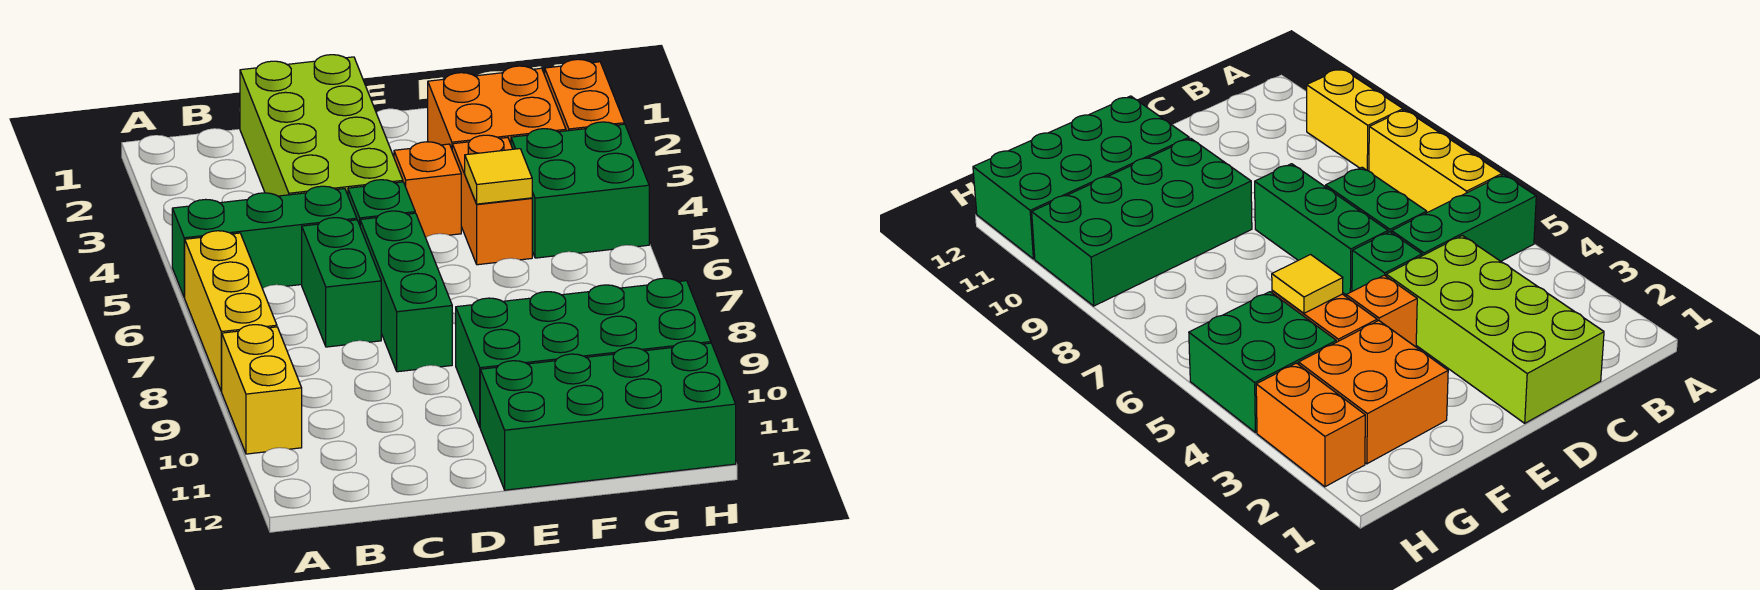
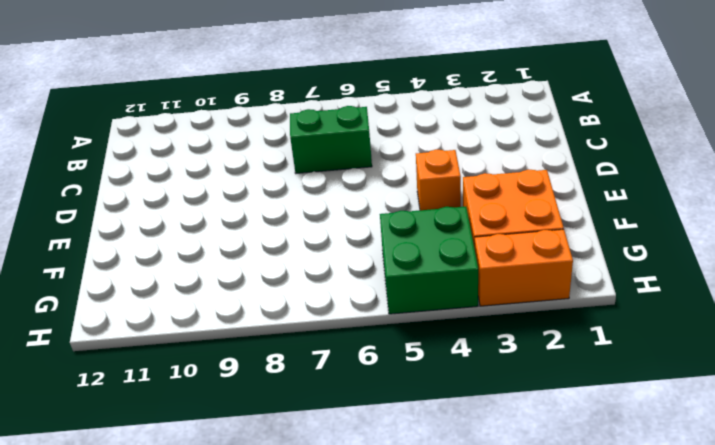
none -> green 1x3 brick [172,186,357,297]
none -> yellow 1x3 brick [184,231,277,391]
none -> yellow 1x2 brick [221,325,302,454]

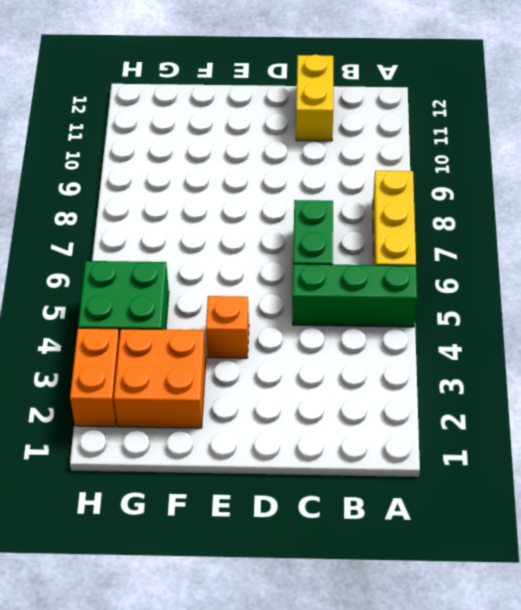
yellow 1x2 brick [296,55,333,141] -> yellow 1x2 brick moved to [221,325,302,454]
none -> lime 2x4 brick [240,55,403,196]
none -> green 1x1 brick [348,180,415,225]
none -> green 1x3 brick [360,211,452,372]

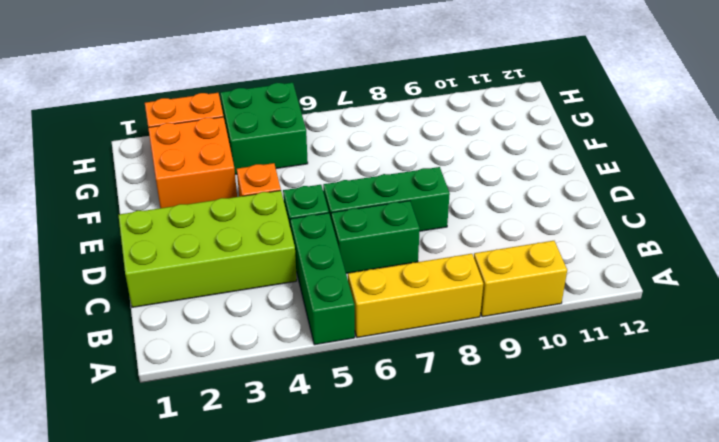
none -> green 2x4 brick [456,278,711,427]
none -> green 2x4 brick [480,341,736,490]
none -> orange 1x2 brick [452,135,532,265]

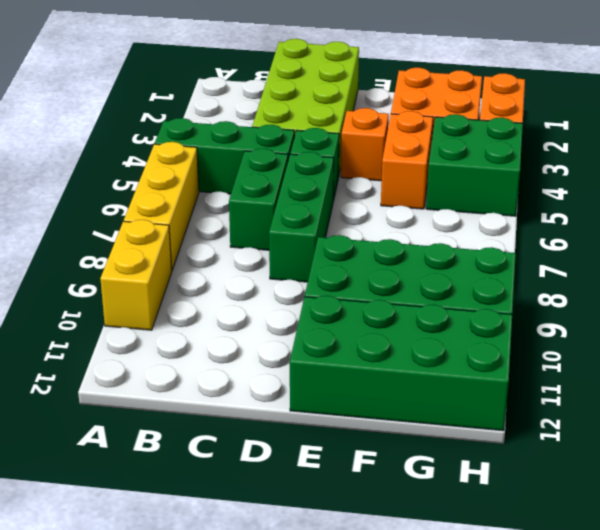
none -> yellow 1x1 tile [465,149,532,204]

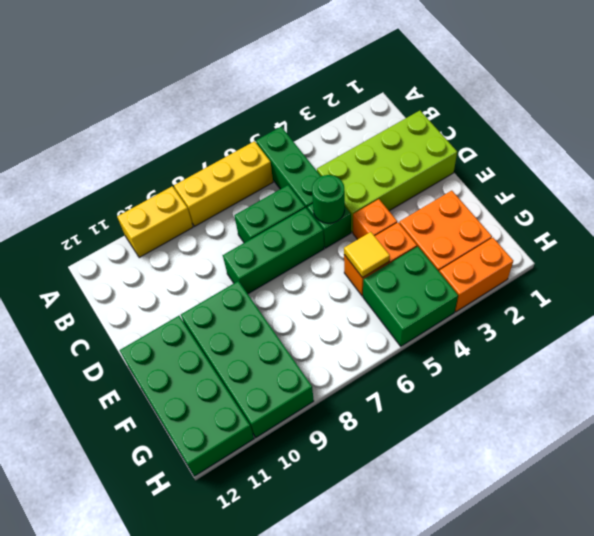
green 1x1 round brick [312,175,345,223] -> none

